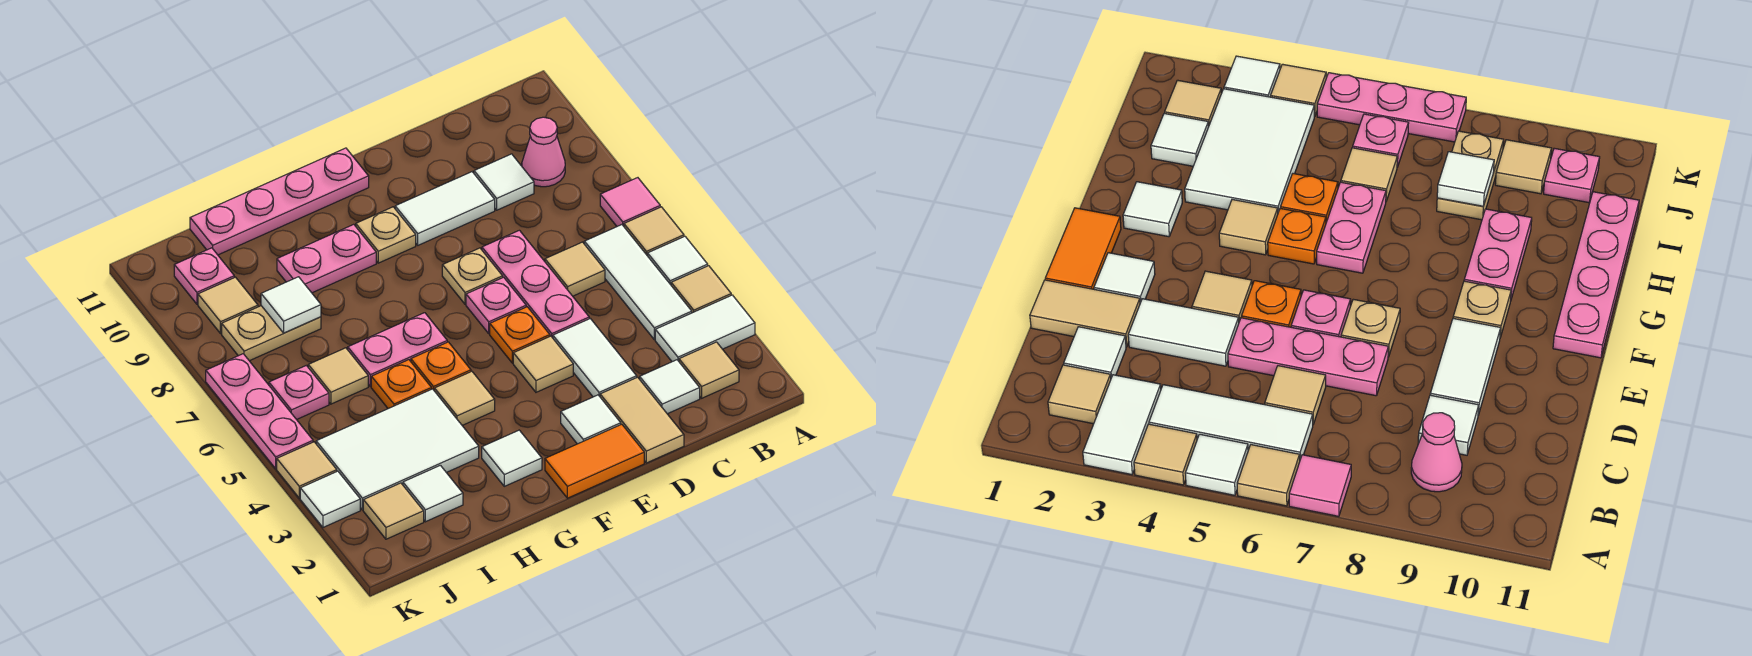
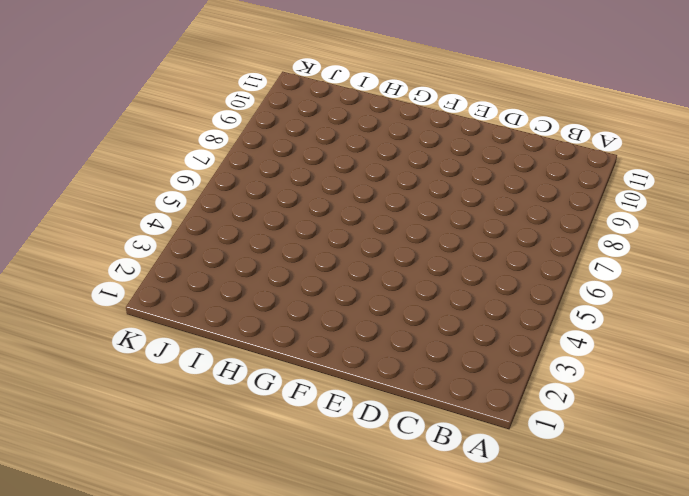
none -> white 1x2 tile [655,295,755,362]
none -> tan 1x1 tile [671,266,731,313]
none -> white 1x1 tile [648,236,708,285]
none -> tan 1x1 tile [624,207,684,256]

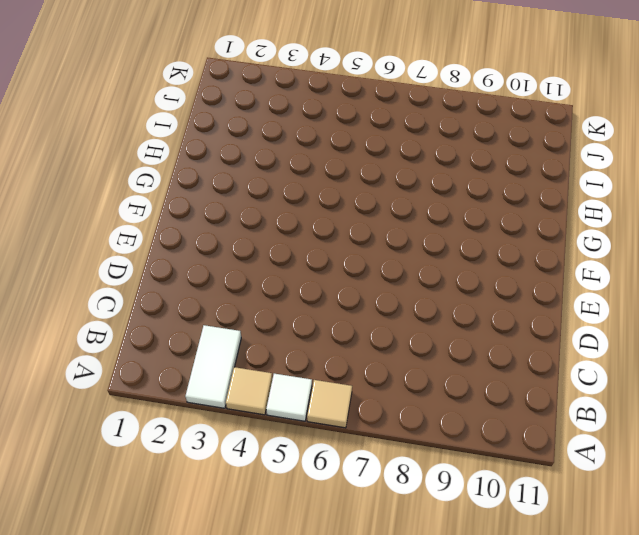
none -> pink 1x1 tile [600,178,660,226]
none -> tan 1x1 tile [679,342,739,398]
none -> white 1x3 tile [584,225,692,340]
none -> pink 1x1 cone [522,117,565,187]

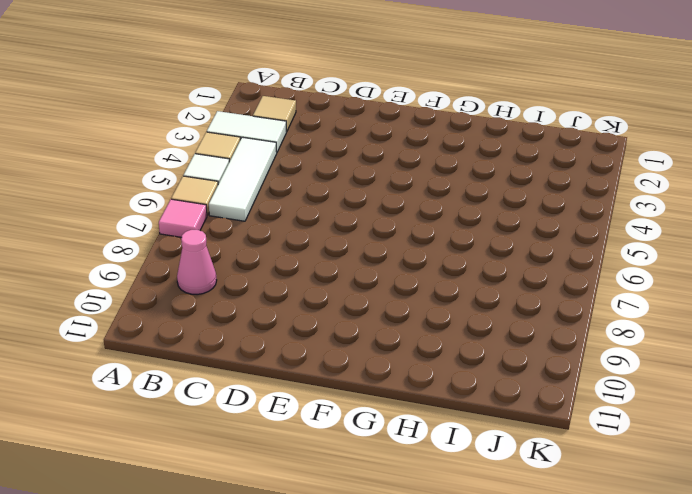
none -> white 1x1 tile [640,360,700,414]
none -> tan 1x1 tile [545,242,605,296]
none -> white 1x1 tile [474,154,534,210]
none -> tan 1x2 tile [600,377,684,463]

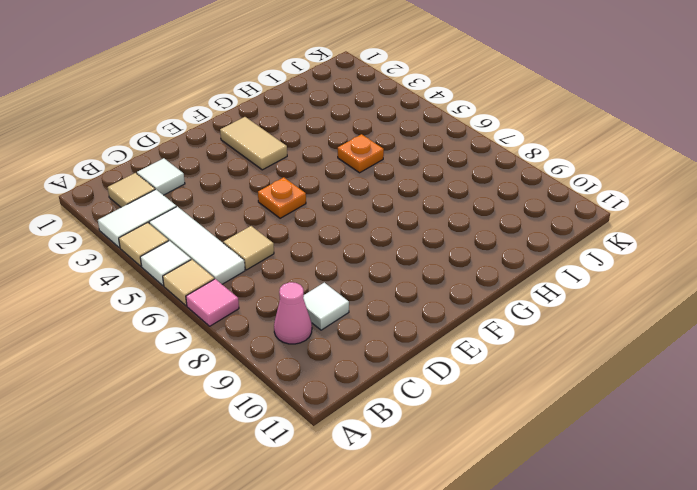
tan 1x2 tile [220,117,287,170] -> tan 1x2 tile moved to [600,377,684,463]
none -> white 1x2 tile [553,319,637,397]
none -> pink 1x3 plate [482,230,589,338]
none -> white 1x2 tile [395,172,495,245]
none -> orange 1x2 tile [545,424,644,498]

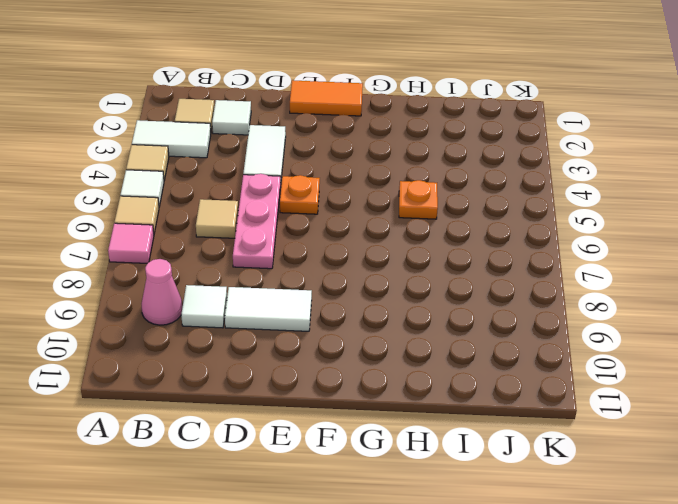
none -> white 1x3 tile [584,225,692,340]
none -> tan 1x2 tile [600,377,684,463]
none -> white 1x1 tile [561,395,621,444]
none -> tan 1x1 tile [513,336,573,392]

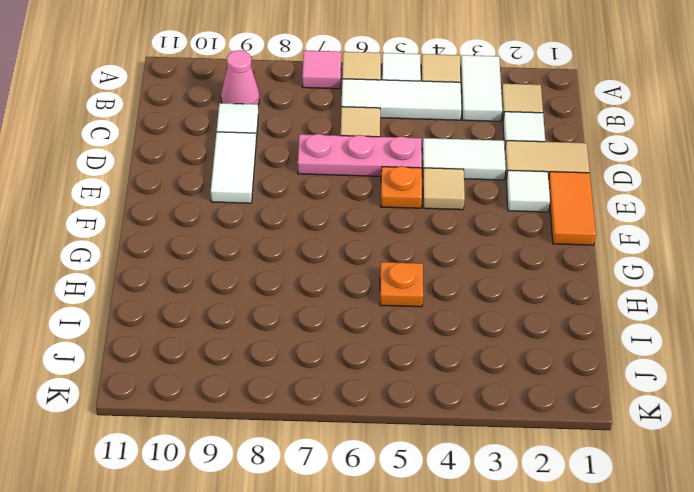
none -> pink 1x1 plate [466,277,526,333]
none -> tan 1x1 plate [442,248,503,304]
none -> tan 1x1 plate [356,207,416,263]
none -> pink 1x4 plate [190,148,369,255]

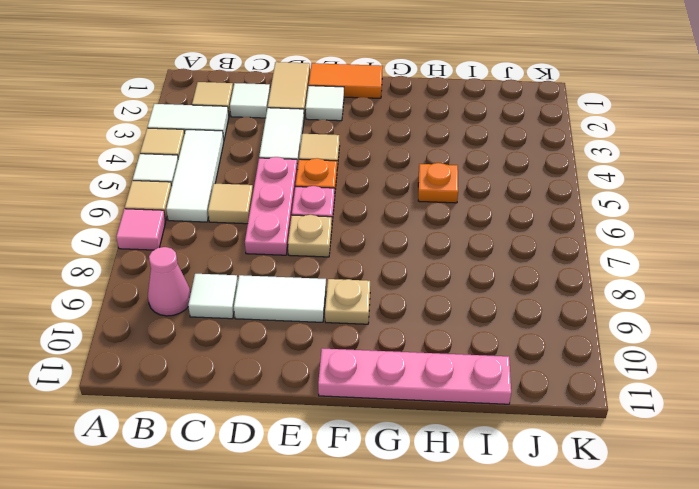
none -> white 1x1 tile [482,430,542,486]
none -> tan 1x1 tile [435,371,495,425]
none -> orange 1x1 plate [411,342,471,391]
none -> pink 1x2 plate [348,313,447,386]

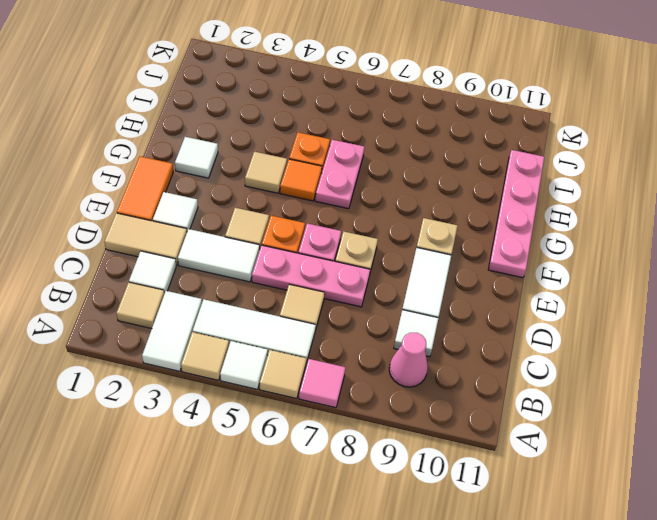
orange 1x1 tile [280,159,322,201] -> orange 1x1 plate [411,342,471,391]
none -> pink 1x2 plate [277,224,376,293]
none -> white 2x3 tile [316,389,479,510]
none -> white 1x1 tile [403,465,463,522]
none -> tan 1x1 tile [308,348,368,404]

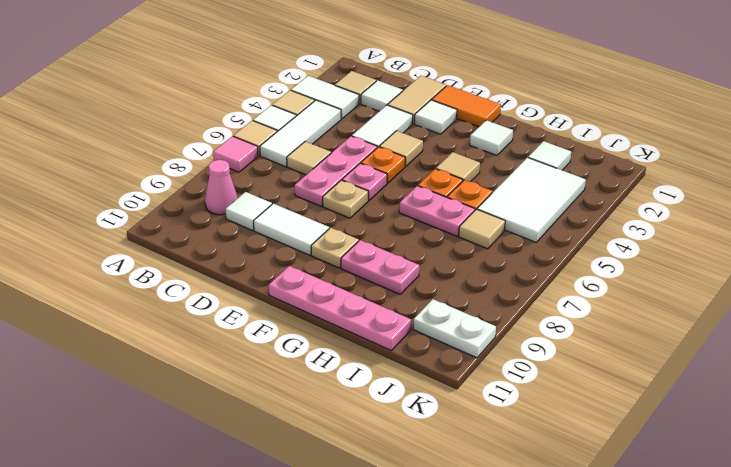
white 2x3 tile [477,157,586,242] -> white 2x3 tile turned to [316,389,479,510]
white 1x2 plate [413,299,496,358] -> pink 1x1 plate [174,248,234,304]
none -> tan 1x2 plate [222,306,321,361]
none -> tan 1x1 tile [363,483,424,539]
none -> pink 1x1 plate [269,365,329,420]
none -> tan 1x1 tile [198,277,258,334]

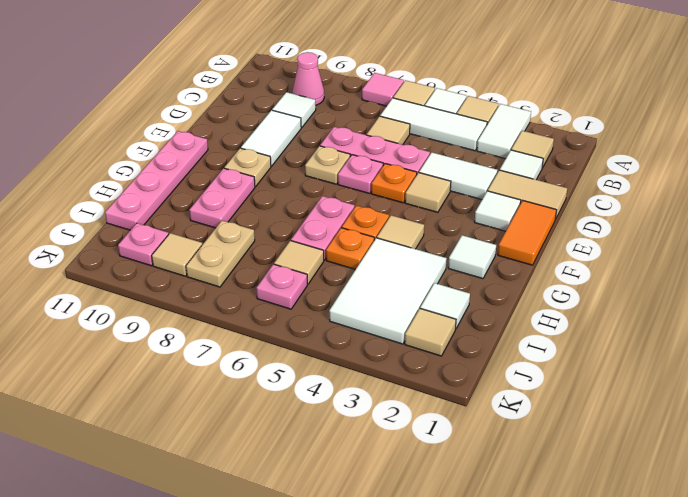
none -> white 1x1 tile [300,471,360,527]
none -> tan 1x1 tile [277,442,337,498]
none -> pink 1x3 plate [206,354,313,469]
none -> white 1x1 tile [261,277,321,333]

